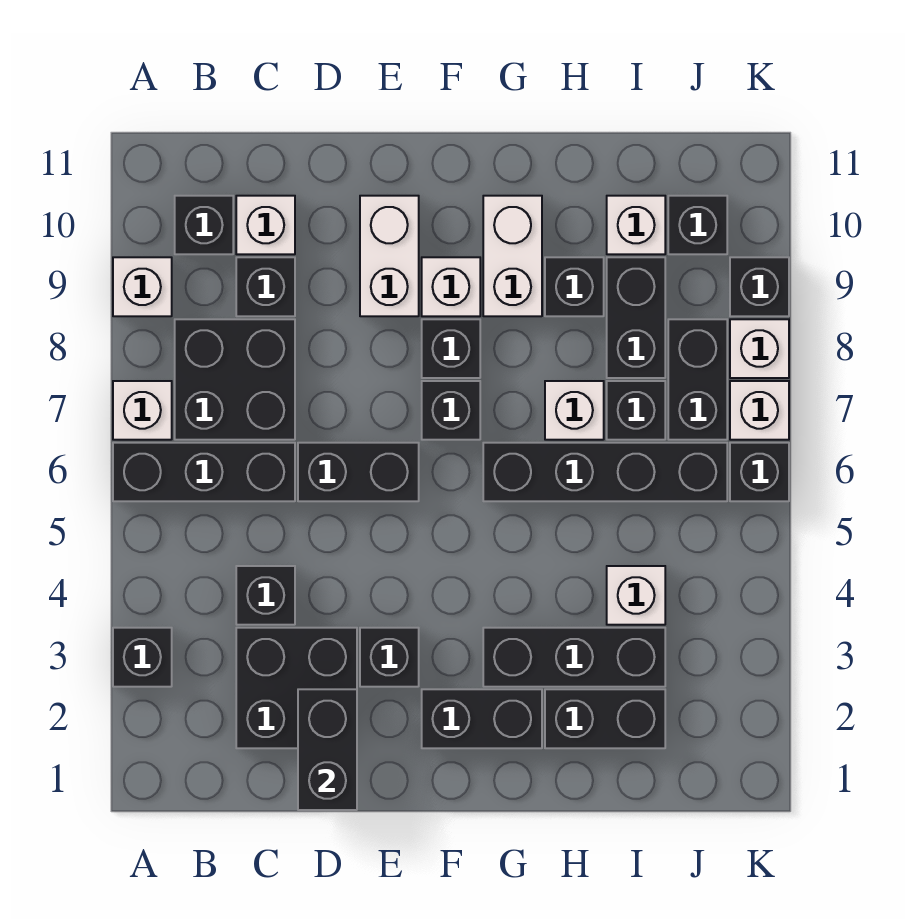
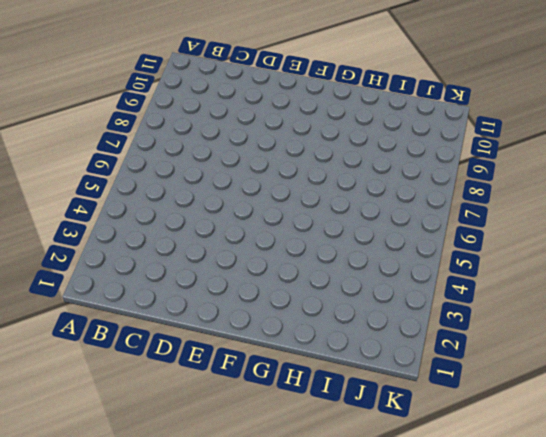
none -> black 1x1 brick [113,628,172,687]
none -> black 1x3 brick [113,443,295,501]
none -> white 1x1 brick [113,381,172,440]
none -> white 1x1 brick [113,257,172,316]

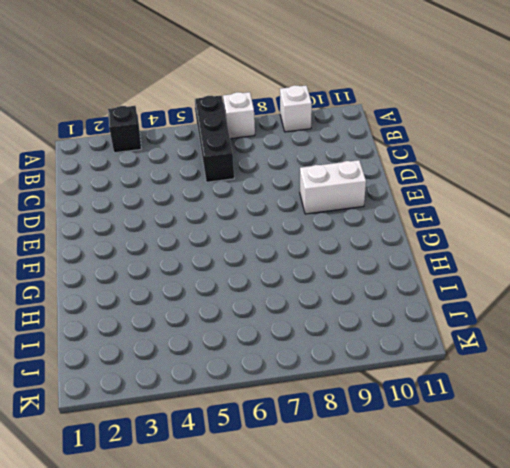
none -> black 2x2 brick [175,319,295,440]
none -> black 1x1 brick [175,196,233,254]
none -> black 2x2 brick [236,628,357,748]
none -> black 1x1 brick [236,566,295,625]

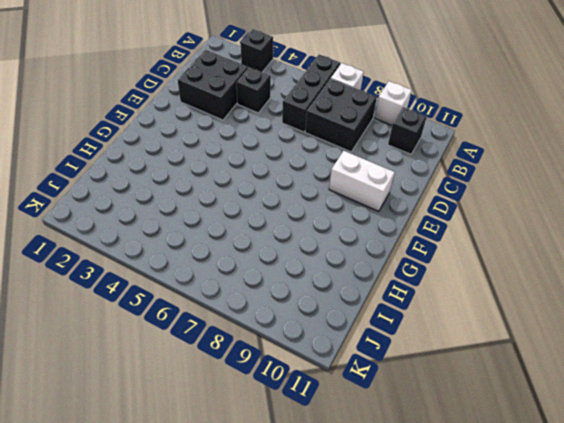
none -> black 1x1 brick [236,257,295,316]
none -> white 1x1 brick [236,196,295,254]
none -> black 1x2 brick [298,443,419,501]
none -> black 1x1 brick [360,628,419,687]

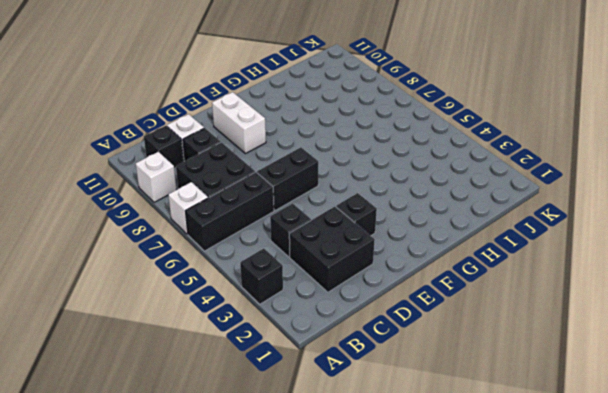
none -> black 1x2 brick [422,689,542,748]
none -> black 1x1 brick [422,381,480,440]
none -> black 1x1 brick [422,319,480,378]
none -> white 1x1 brick [422,257,480,316]

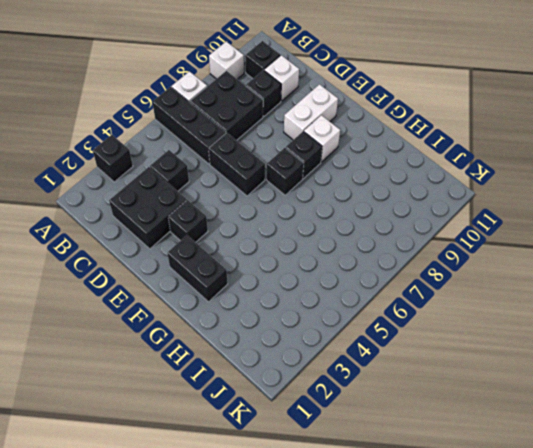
none -> black 1x3 brick [483,628,665,687]
none -> black 1x4 brick [483,443,727,501]
none -> white 1x2 brick [483,196,542,316]
none -> black 1x2 brick [545,689,665,748]

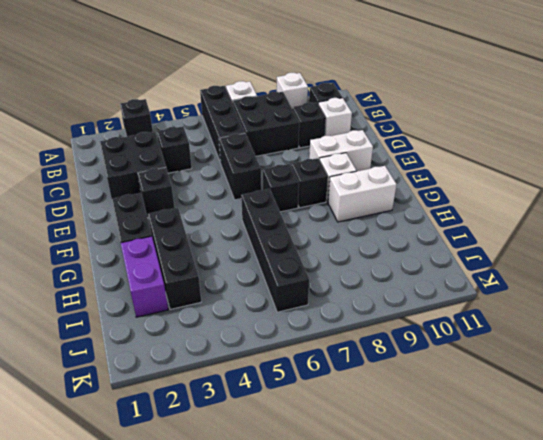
purple 1x2 brick [121,236,168,317] -> black 1x2 brick [545,689,665,748]
none -> white 1x1 brick [545,381,604,440]
none -> black 1x1 brick [545,257,604,316]
none -> white 1x1 brick [607,566,665,625]
none -> black 1x1 brick [607,381,665,440]

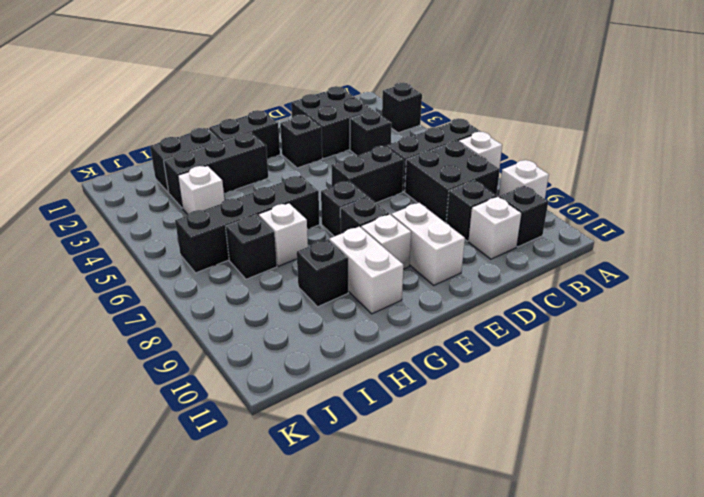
none -> black 1x2 brick [607,257,665,378]
none -> white 1x1 brick [607,196,665,254]
none -> black 1x2 brick [668,319,727,440]
none -> black 1x1 brick [668,196,727,254]

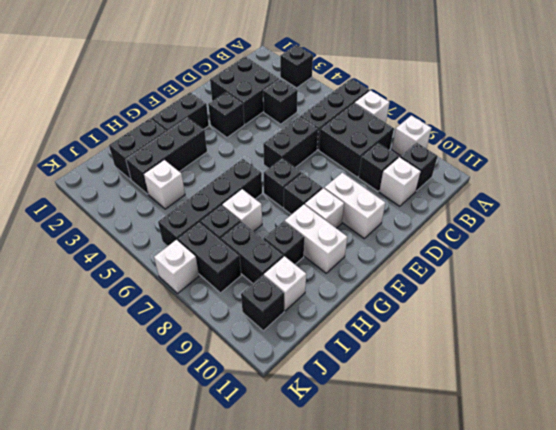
none -> black 1x1 brick [730,443,789,501]
none -> white 1x1 brick [730,319,789,378]
none -> black 1x1 brick [730,257,789,316]
none -> black 1x2 brick [298,689,357,810]

